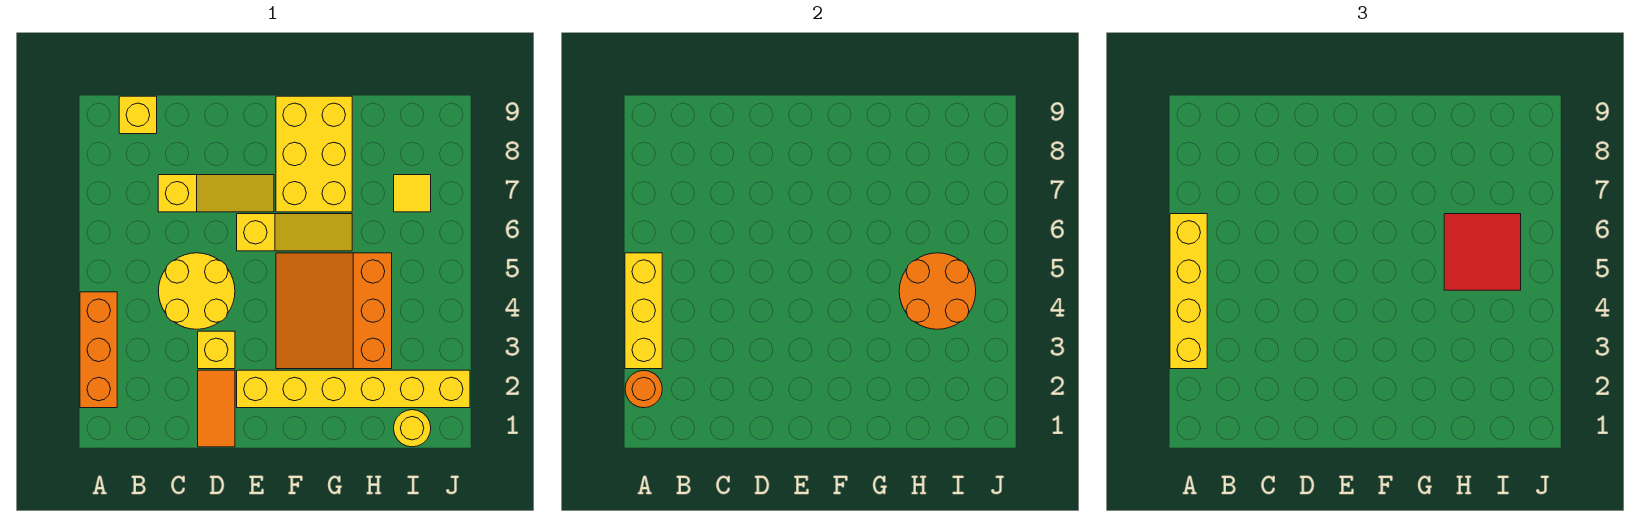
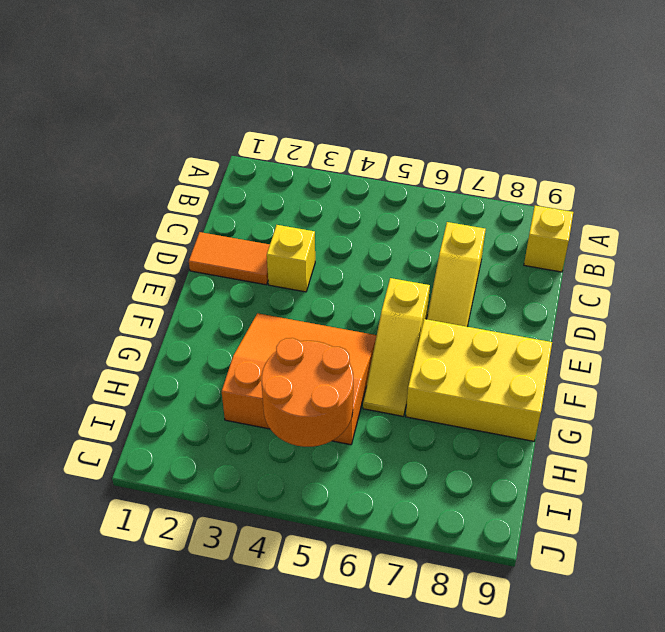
none -> orange 1x3 brick [80,292,117,408]
none -> yellow 2x2 round brick [159,253,235,329]
none -> yellow 1x6 brick [237,370,470,408]

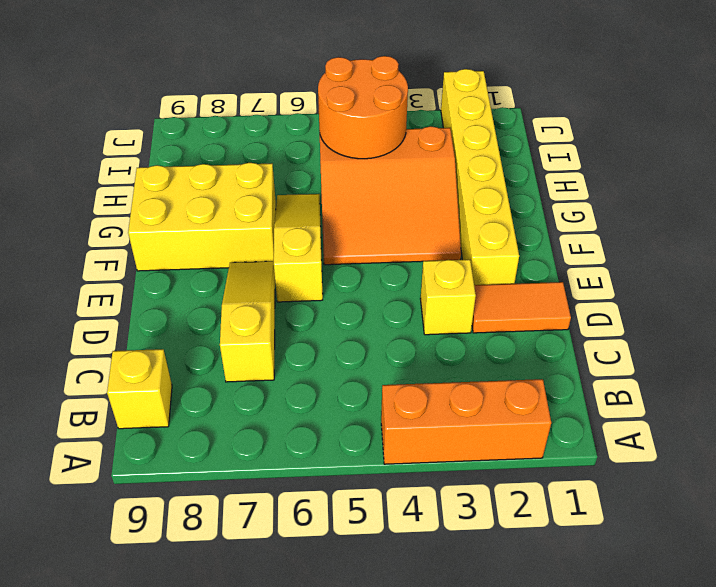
none -> yellow 2x2 round brick [159,253,235,329]
none -> yellow 1x1 round brick [394,410,431,447]
none -> yellow 1x1 tile [394,175,431,212]

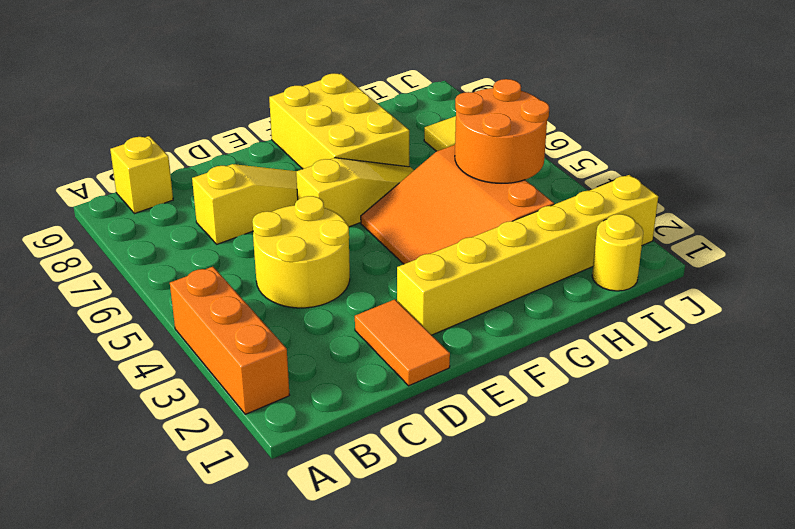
none -> yellow 1x1 brick [198,331,235,369]
none -> orange 1x1 round brick [625,371,662,408]
none -> yellow 1x3 brick [625,253,662,369]

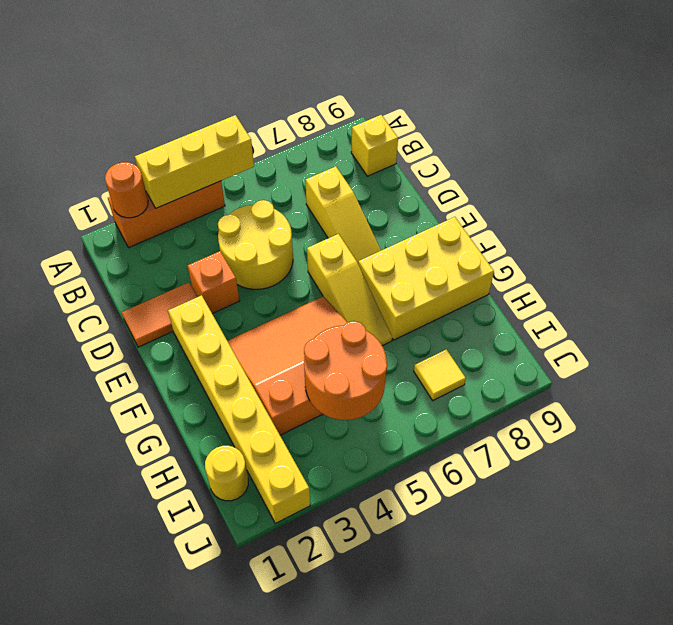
orange 1x1 brick [188,251,239,314] -> yellow 1x1 brick [198,331,235,369]
none -> yellow 1x4 brick [1170,214,1207,369]
none -> red 2x2 tile [1444,214,1521,290]

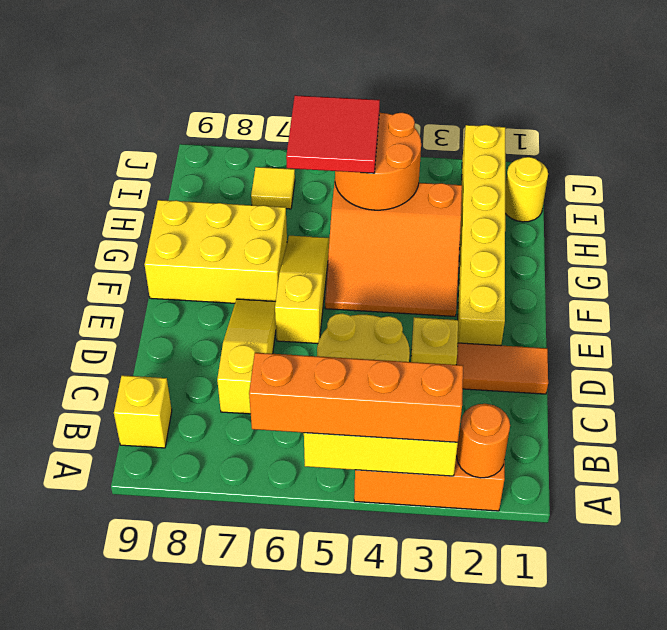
orange 1x4 brick [249,353,463,443] -> yellow 1x4 brick [1170,214,1207,369]

